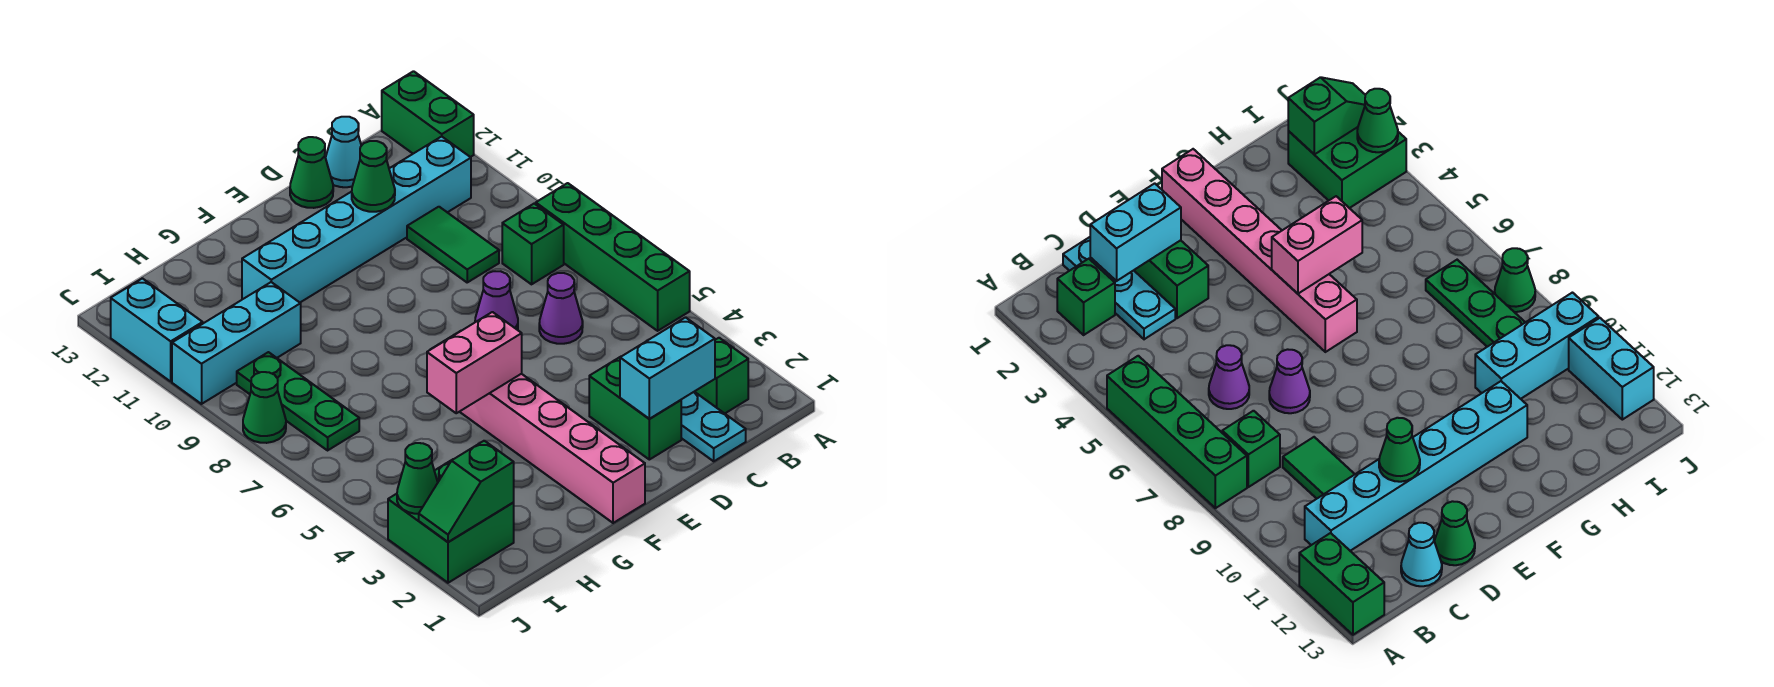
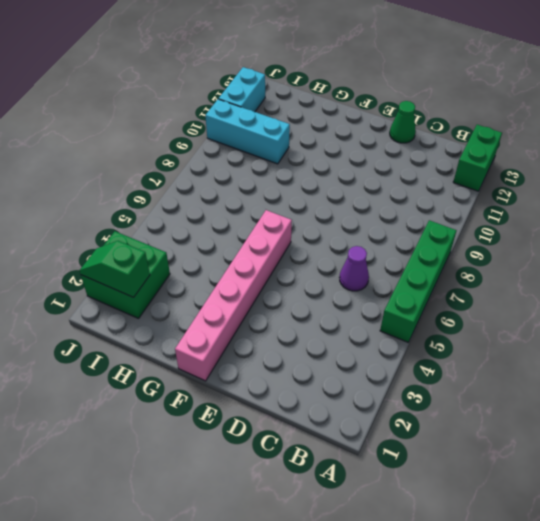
none -> green 1x1 brick [695,338,748,413]
none -> green 1x1 brick [502,204,564,284]
none -> cyan 1x6 brick [242,136,471,302]

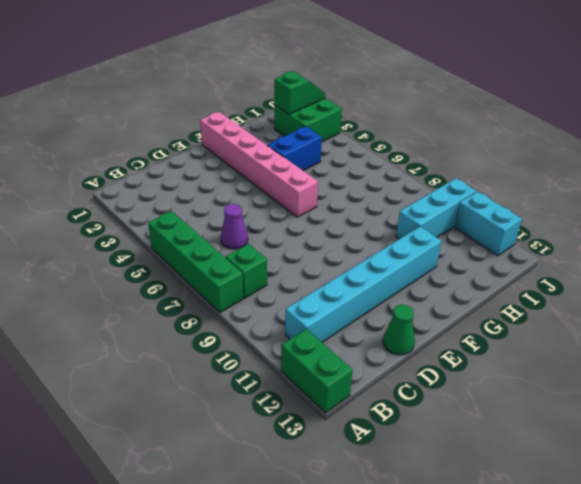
blue 1x2 brick [267,126,322,171] -> none
none -> green 1x1 brick [695,338,748,413]
none -> cyan 1x3 plate [681,392,746,461]
none -> green 1x2 tile [407,207,499,282]

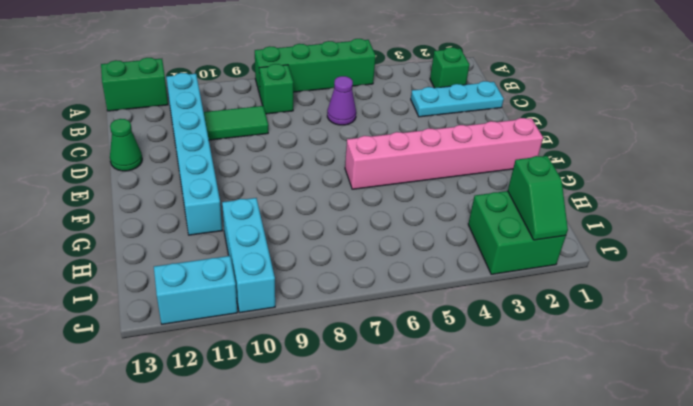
none -> cyan 1x1 cone [325,117,361,187]
none -> green 1x2 brick [589,357,681,460]
none -> purple 1x1 cone [475,271,518,330]

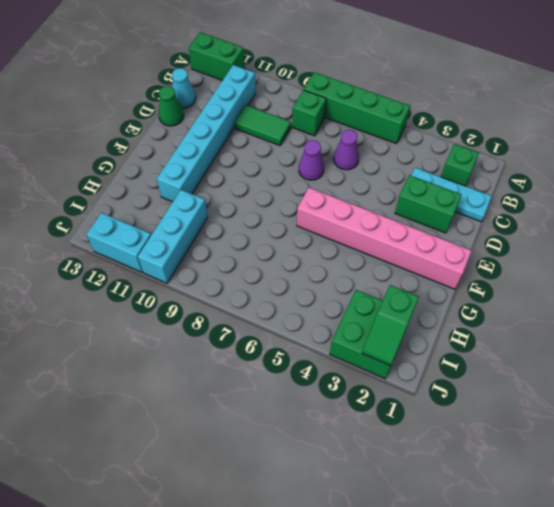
none -> green 1x3 plate [237,352,359,450]
none -> green 1x1 cone [243,372,286,443]
none -> cyan 1x2 brick [620,317,715,419]

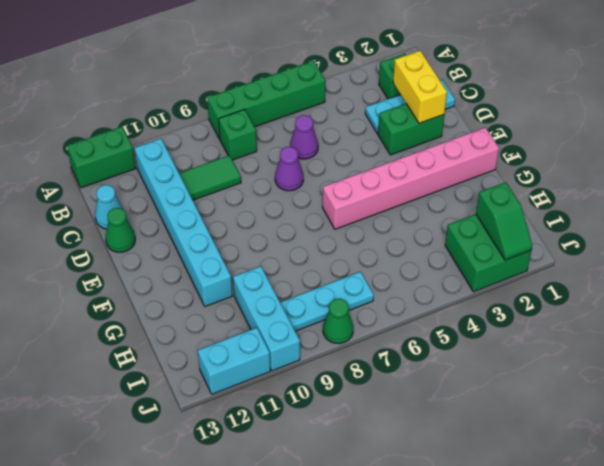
yellow 1x2 brick [393,51,447,123] -> cyan 1x2 brick [620,317,715,419]
cyan 1x3 plate [280,272,374,331] -> green 1x3 plate [237,352,359,450]
none -> green 1x1 cone [352,141,395,212]
none -> pink 1x2 brick [427,312,522,413]
none -> green 1x1 cone [397,443,438,514]

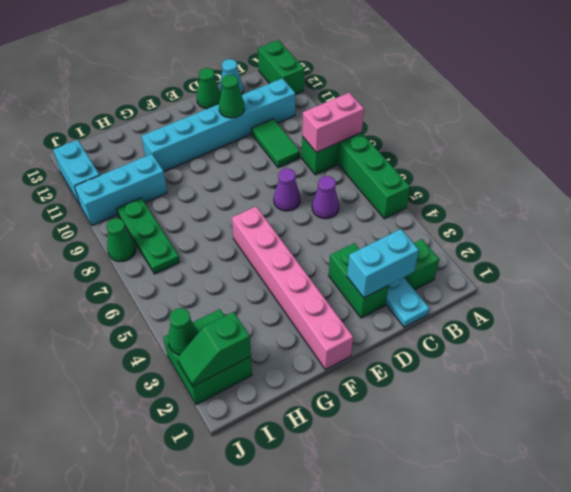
pink 1x2 brick [302,93,364,152] -> pink 1x2 brick moved to [427,312,522,413]

